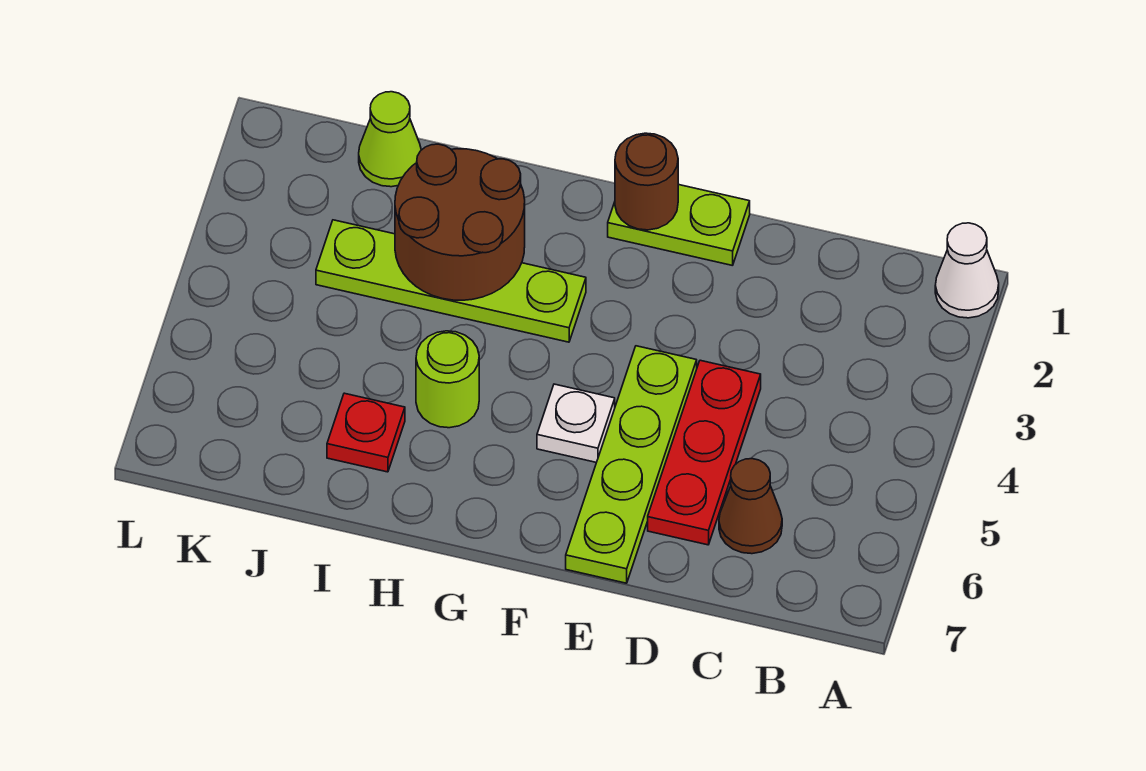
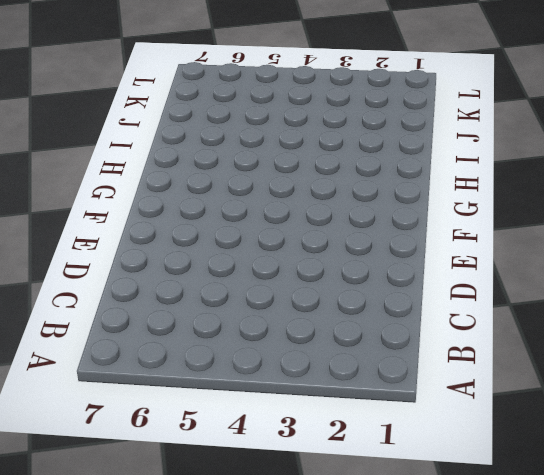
none -> white 1x1 cone [935,223,999,318]
none -> brown 1x1 cone [719,459,782,554]
none -> red 1x3 plate [648,360,761,545]

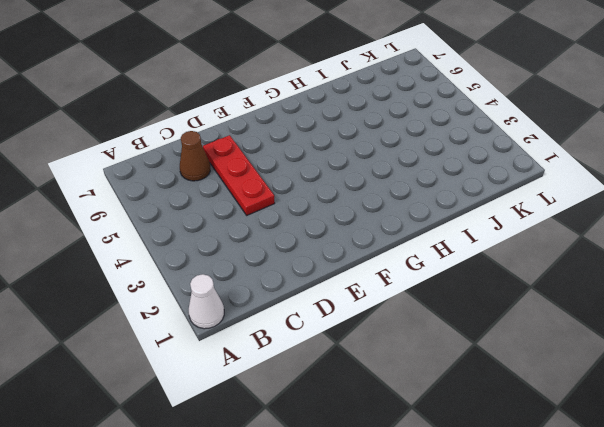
none -> lime 1x2 plate [608,185,750,266]
none -> lime 1x4 plate [566,346,697,583]
none -> white 1x1 plate [537,384,615,462]

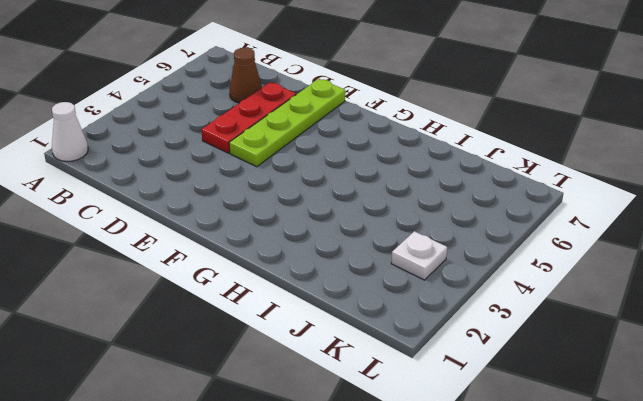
white 1x1 plate [391,231,447,280] -> white 1x1 plate moved to [537,384,615,462]
none -> lime 1x2 plate [608,185,750,266]
none -> lime 1x4 plate [316,220,586,342]
none -> lime 1x1 round brick [416,331,479,428]

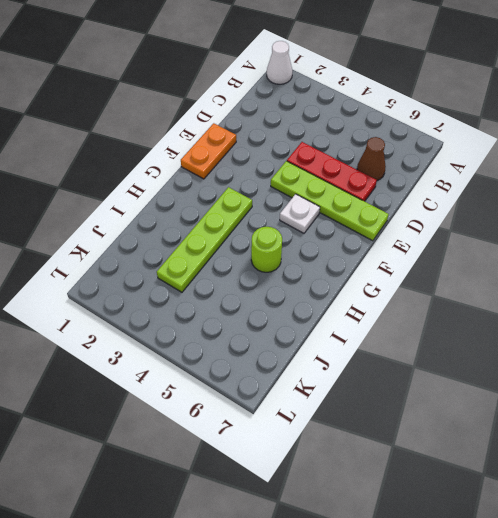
orange 1x2 plate [181,123,236,179] -> lime 1x2 plate [608,185,750,266]
none -> red 1x1 plate [327,393,405,472]
none -> lime 1x1 cone [359,92,421,187]
none -> brown 1x1 round brick [615,133,678,230]

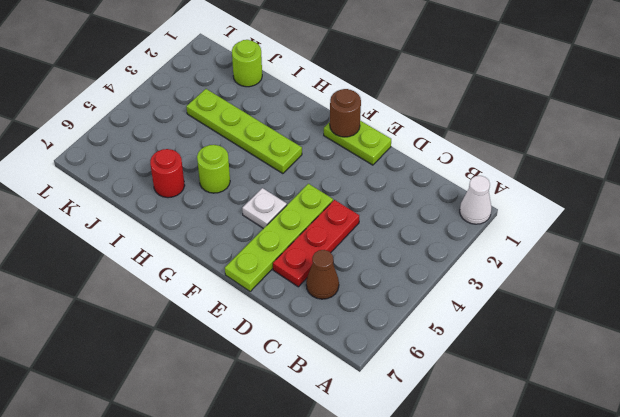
red 1x1 round brick [150,149,185,198] -> red 1x1 plate [327,393,405,472]
lime 1x1 round brick [232,40,262,87] -> lime 1x1 cone [359,92,421,187]
none -> brown 2x2 round brick [395,144,525,300]

